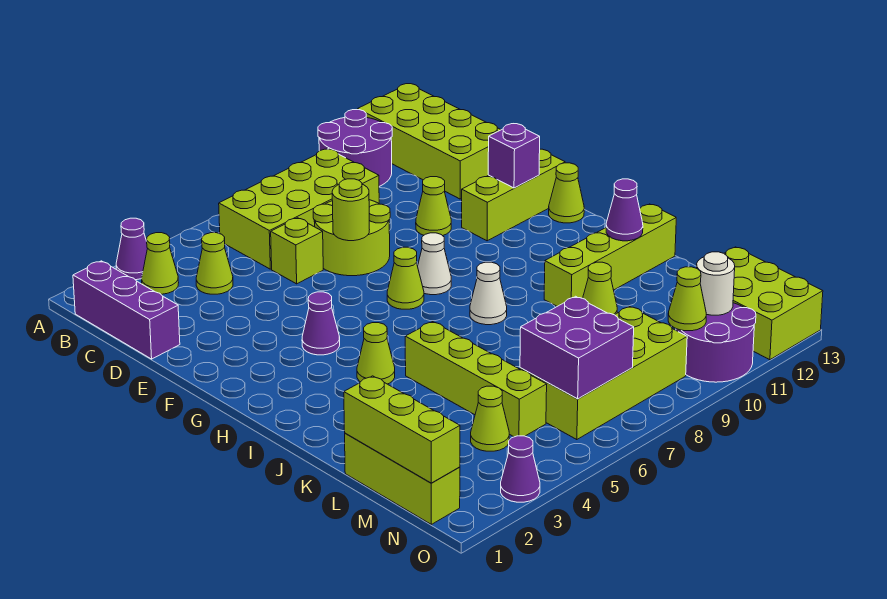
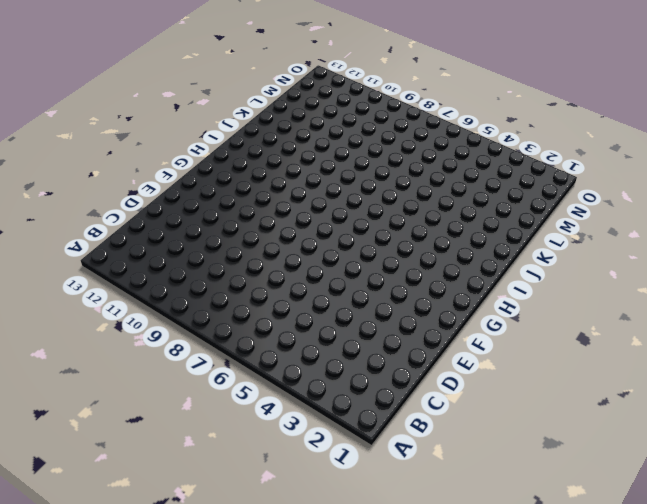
none -> purple 1x1 cone [116,218,147,280]
none -> purple 2x2 round brick [318,110,392,186]
none -> lime 2x4 brick [358,84,501,199]
none -> purple 1x3 brick [73,261,180,359]

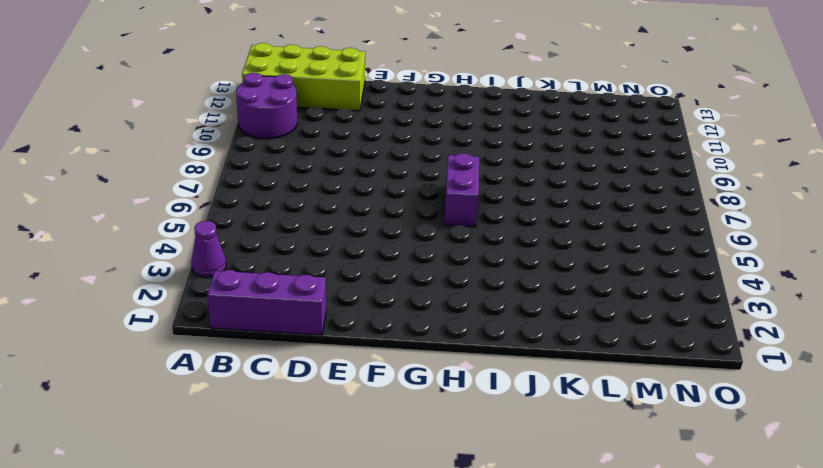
purple 1x2 brick [444,153,479,227] -> none
none -> lime 1x1 cone [142,233,179,294]
none -> lime 2x4 brick [219,149,379,269]
none -> lime 1x1 cone [196,233,233,294]
none -> lime 1x1 brick [271,218,323,284]

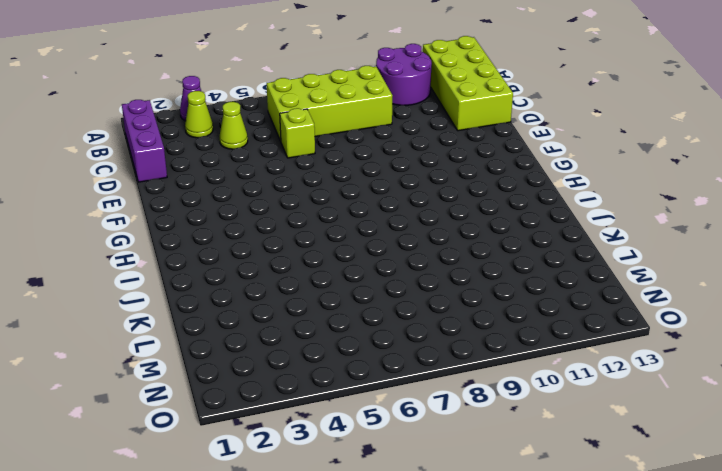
none -> lime 2x2 round brick [313,200,390,276]
none -> lime 1x1 cone [416,177,451,236]
none -> lime 1x3 brick [462,149,565,241]
none -> purple 1x1 cone [302,292,340,355]

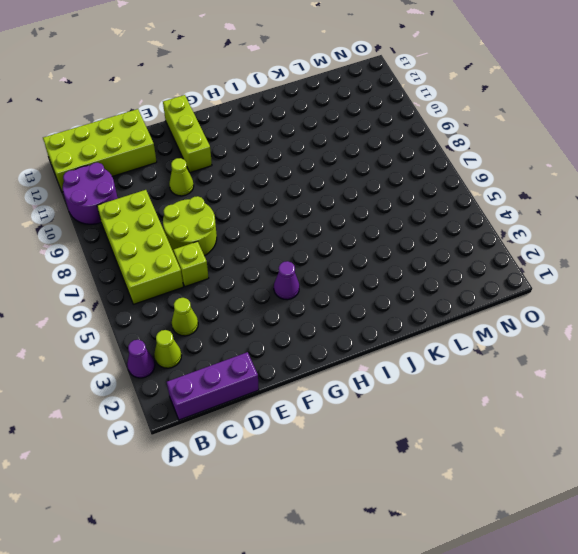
none -> lime 1x1 cone [387,247,424,309]
none -> white 1x1 cone [418,233,451,295]
none -> lime 1x1 cone [549,163,584,223]
none -> lime 1x1 cone [357,323,395,384]

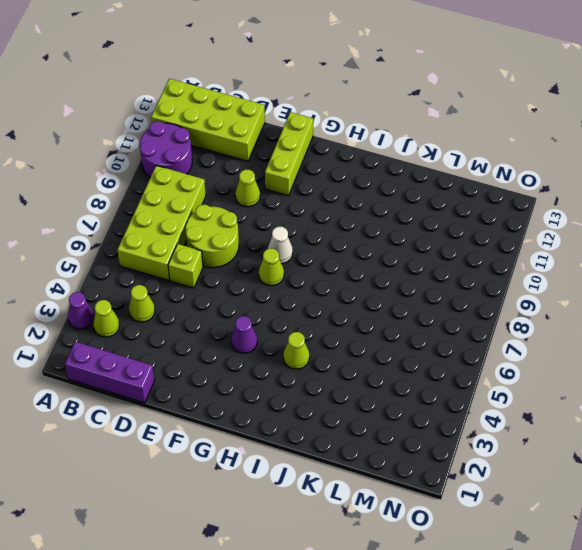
none -> lime 1x1 cone [549,163,584,223]
none -> white 1x1 cone [470,262,507,325]
none -> lime 1x4 brick [405,322,547,437]
none -> lime 1x4 brick [544,204,676,306]

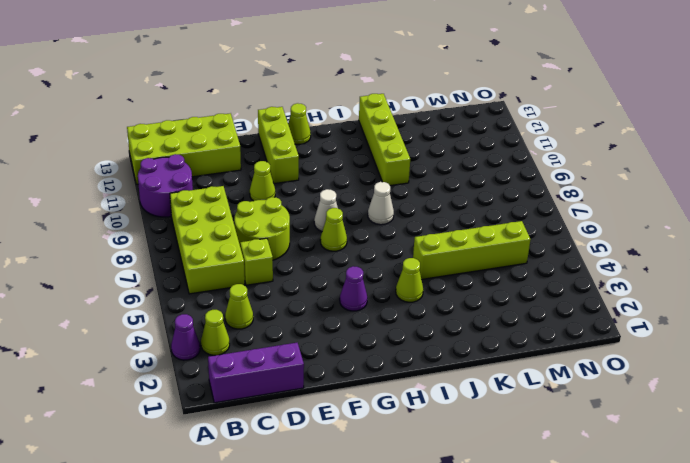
none -> lime 1x1 cone [583,262,617,315]
none -> lime 1x3 brick [345,433,460,524]
none -> lime 1x1 cone [471,386,509,451]
none -> lime 2x4 brick [520,306,687,440]

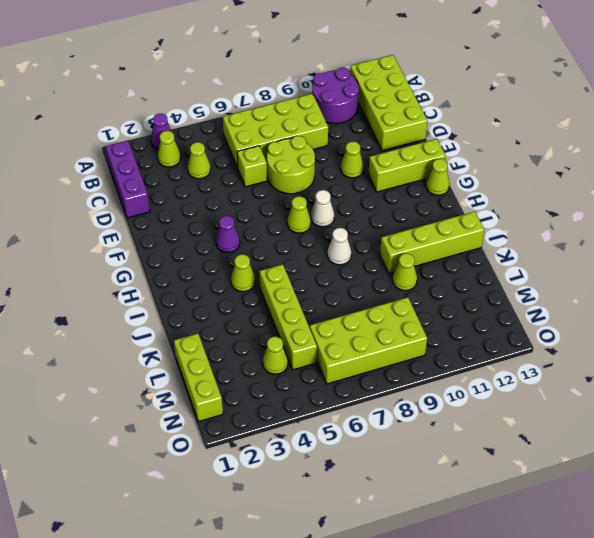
none -> lime 2x3 brick [724,247,823,360]
none -> purple 2x2 round brick [676,303,756,382]
none -> purple 1x1 cone [501,436,540,502]
none -> lime 1x1 round brick [332,179,369,241]

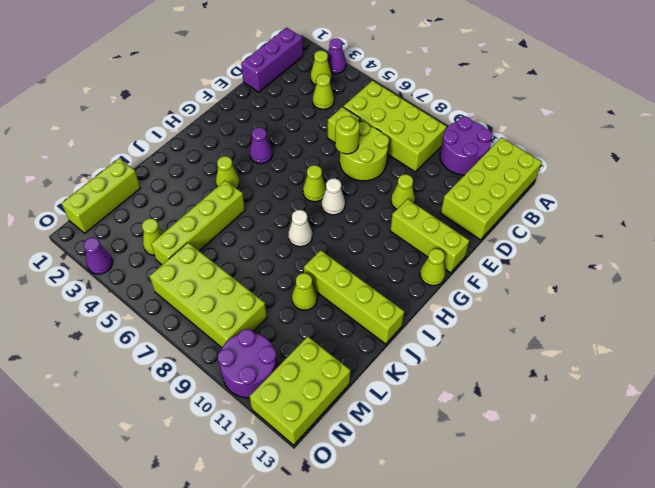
none -> purple 1x1 brick [488,124,540,188]
none -> purple 1x1 cone [606,179,643,241]
none -> lime 1x3 brick [344,376,460,483]
none -> purple 2x2 brick [520,296,634,399]

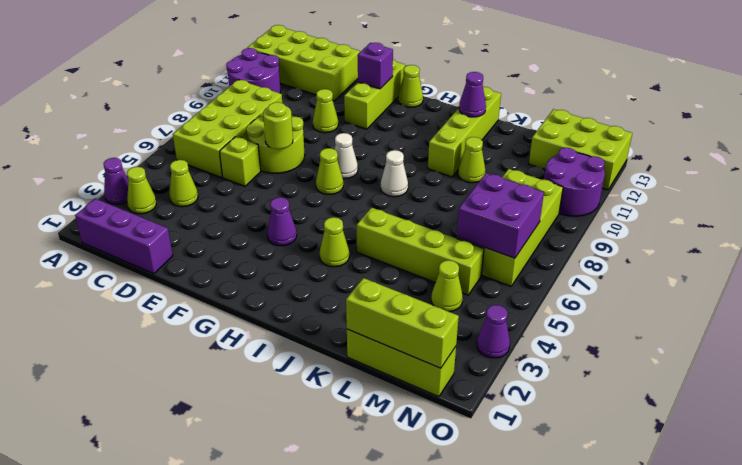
none -> lime 1x1 cone [668,267,706,331]
none -> white 1x1 round brick [697,252,735,315]

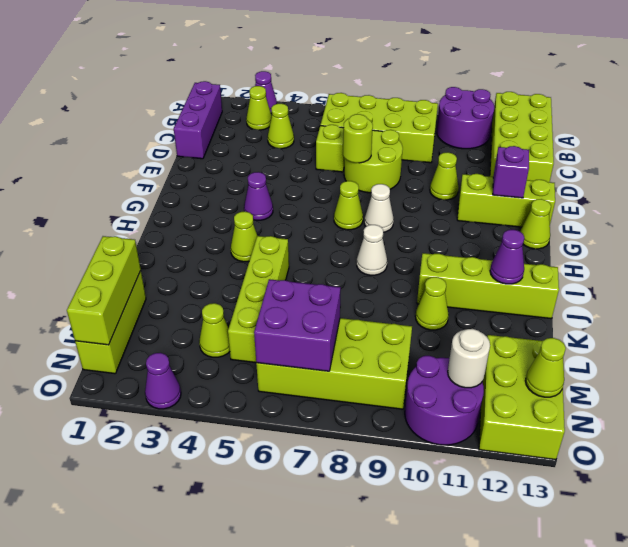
lime 1x1 cone [525,338,566,397] -> lime 1x1 cone moved to [668,267,706,331]

